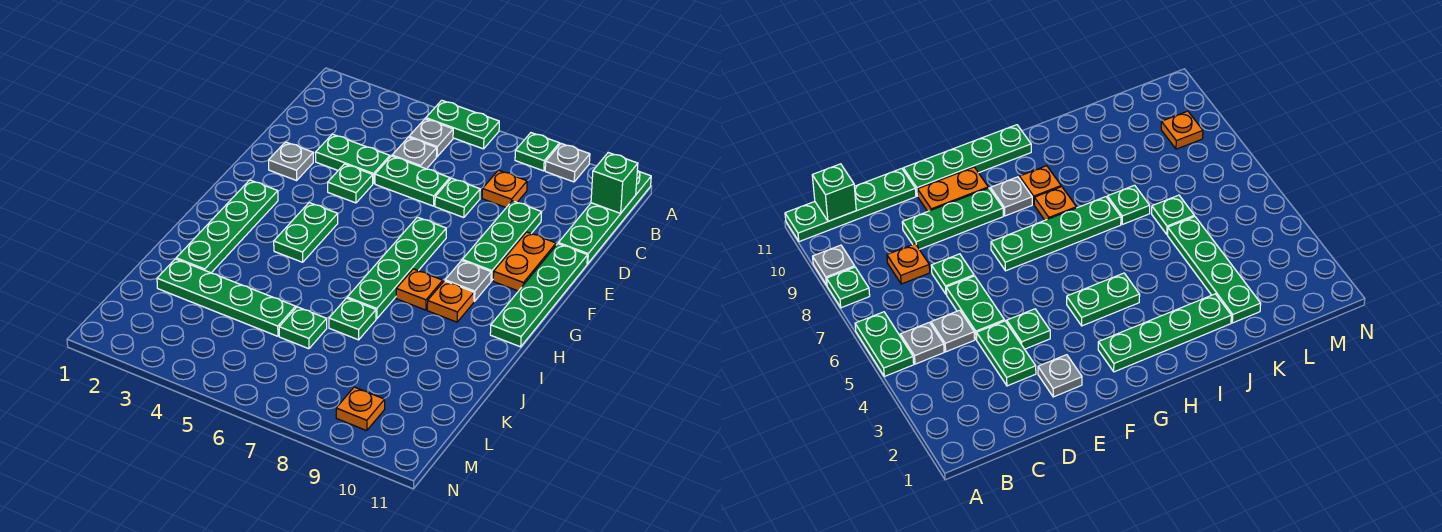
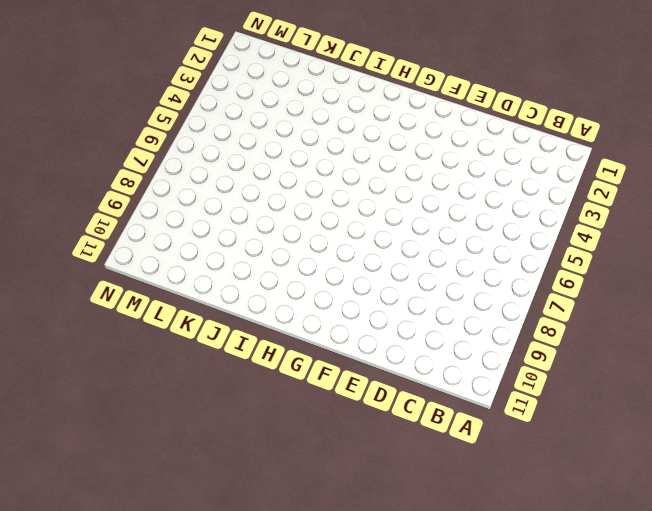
none -> green 1x2 plate [426,100,499,149]
none -> green 1x1 plate [515,133,560,171]
none -> grey 1x1 plate [545,144,590,182]

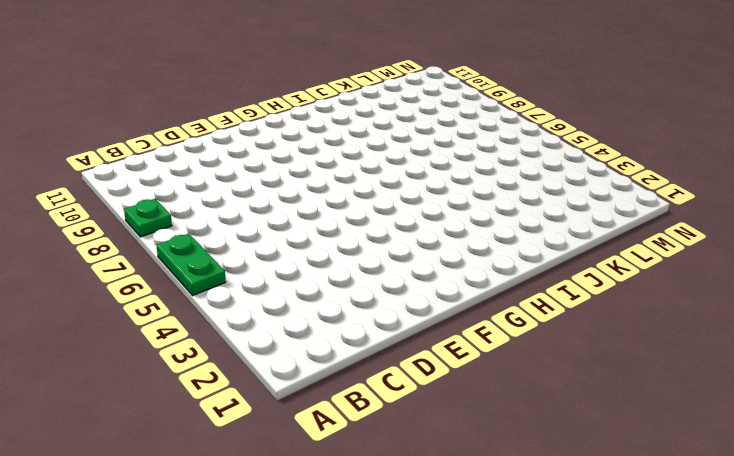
none -> grey 1x1 plate [545,144,590,182]
none -> green 1x4 plate [558,170,651,264]
none -> grey 1x1 plate [409,119,453,157]

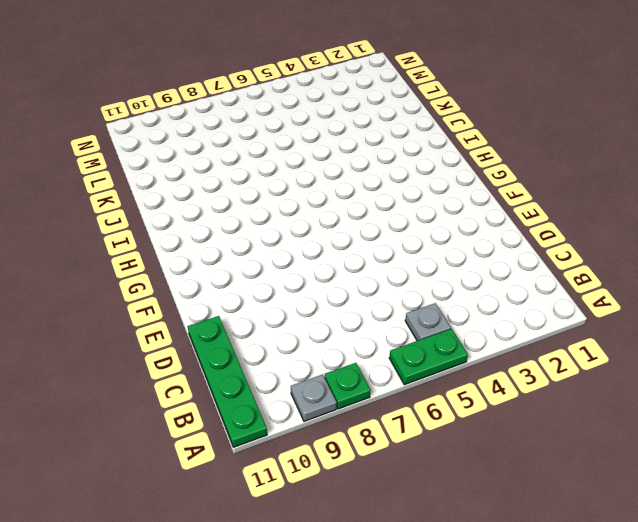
none -> grey 1x1 plate [392,137,437,169]
none -> orange 1x1 plate [482,170,527,207]
none -> green 1x2 plate [316,134,390,184]

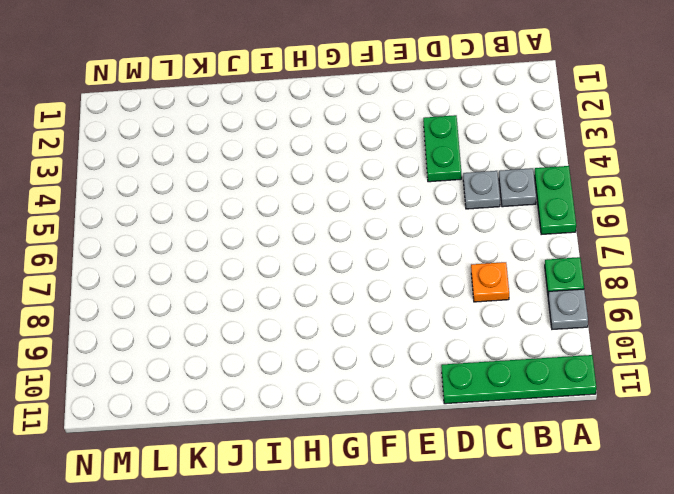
none -> green 1x2 plate [375,156,450,206]
none -> green 1x1 plate [435,178,480,218]
none -> green 1x3 plate [462,201,542,281]

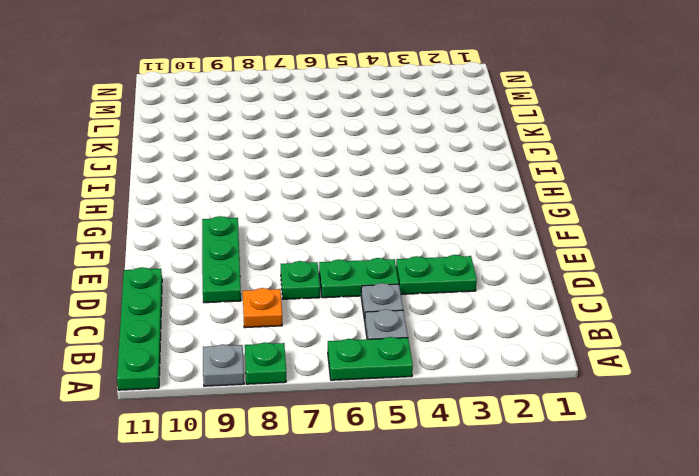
none -> grey 1x1 plate [269,142,313,180]
none -> green 1x1 plate [328,164,373,203]
none -> orange 1x2 plate [493,232,556,291]

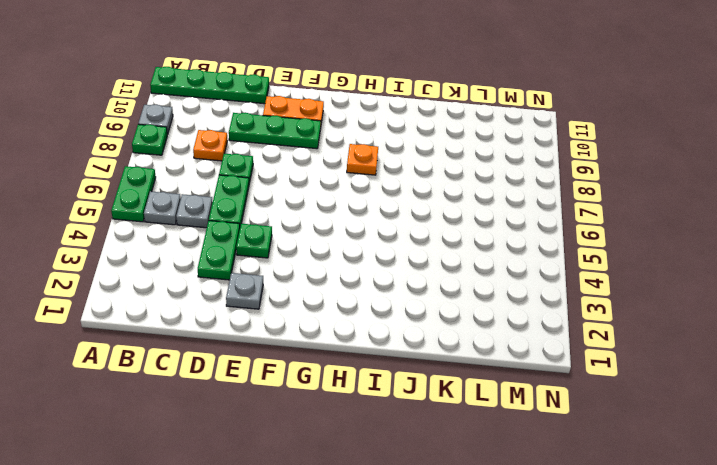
none -> green 1x4 plate [490,244,588,347]
none -> green 1x4 plate [347,217,446,319]
none -> green 1x4 plate [176,180,278,273]

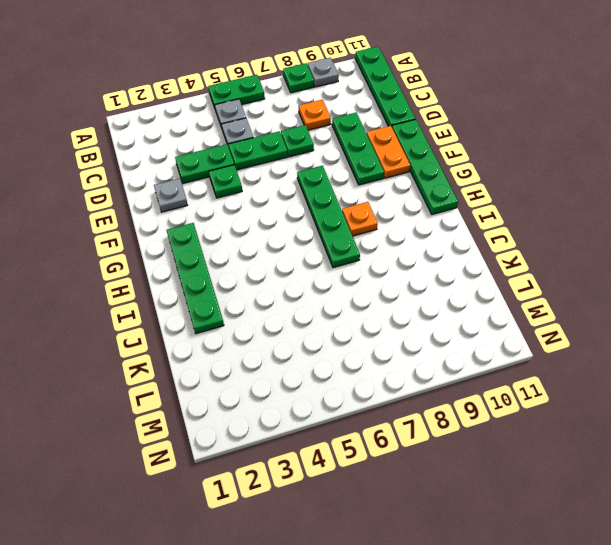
none -> green 1x2 plate [274,203,338,262]
none -> grey 1x1 plate [445,261,491,301]
none -> orange 1x1 plate [427,281,474,322]

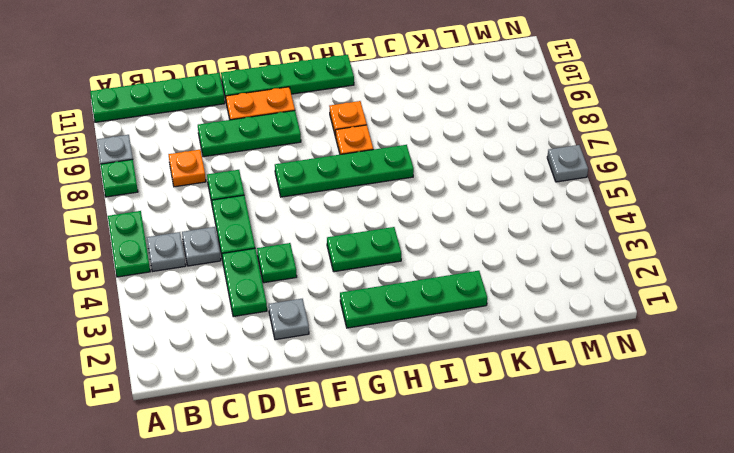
grey 1x1 plate [547,145,588,182] -> grey 1x1 plate moved to [445,261,491,301]
none -> green 1x1 plate [329,298,376,340]
none -> green 1x4 plate [157,259,296,336]
none -> green 1x1 plate [279,307,327,349]

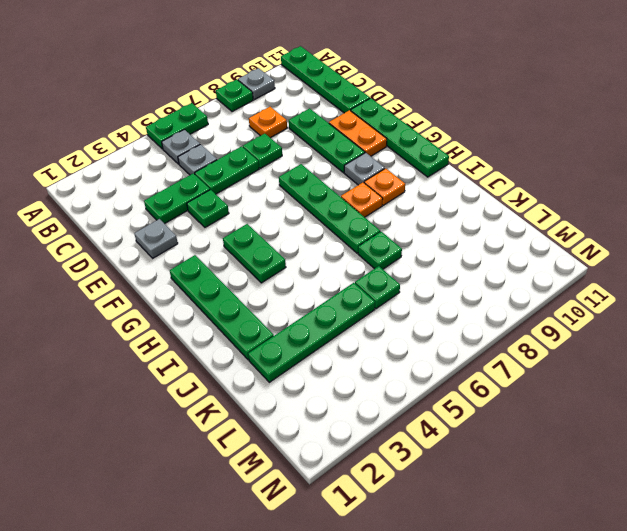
none -> orange 1x1 plate [336,387,385,431]
none -> green 1x1 brick [591,153,638,213]

